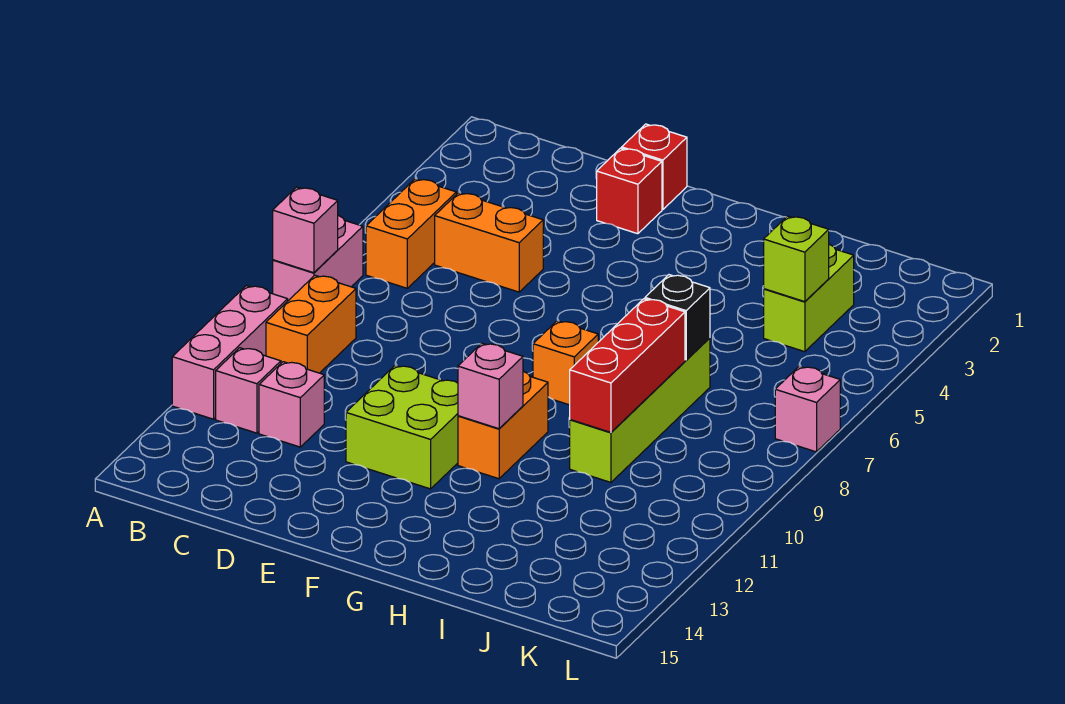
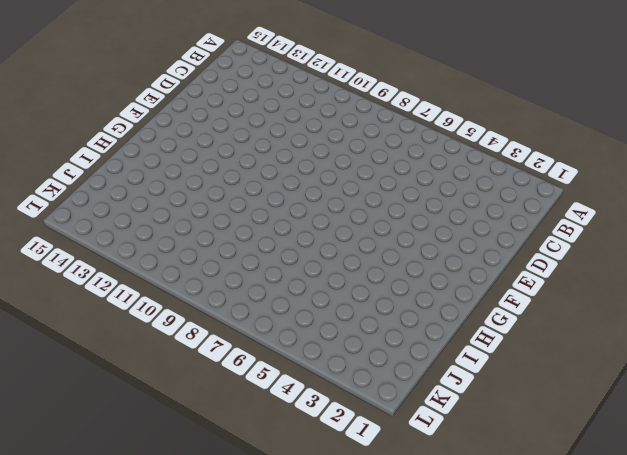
none -> pink 1x2 brick [273,215,363,301]
none -> pink 1x3 brick [172,286,288,419]
none -> orange 1x2 brick [366,179,456,288]

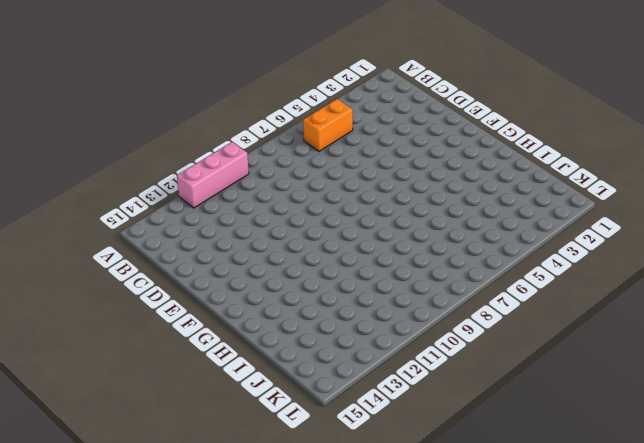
none -> pink 1x2 brick [273,215,363,301]
none -> orange 1x2 brick [266,275,356,373]
none -> pink 1x1 brick [216,348,281,433]

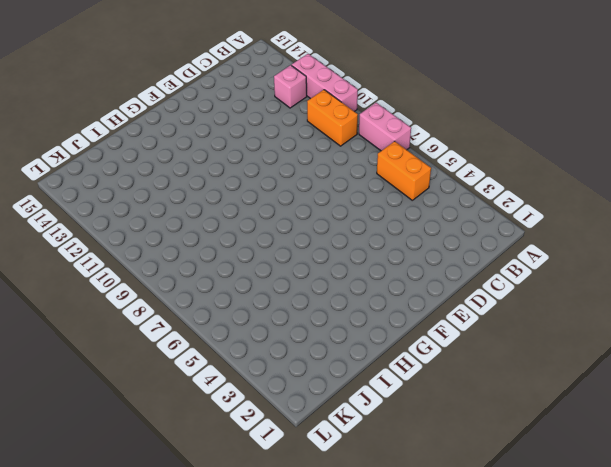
none -> orange 1x2 brick [435,193,543,292]
none -> pink 1x1 brick [259,362,324,447]
none -> red 1x1 brick [622,124,687,210]

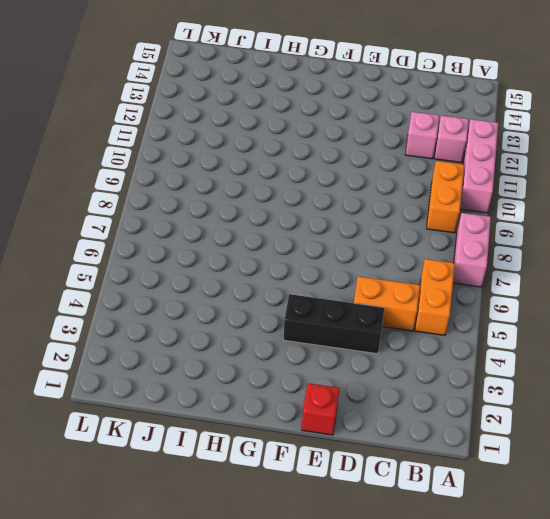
black 1x3 brick [284,294,384,354] -> none
none -> red 1x1 brick [597,148,662,234]
none -> lime 2x2 brick [346,365,458,489]
none -> orange 1x1 brick [533,321,598,405]

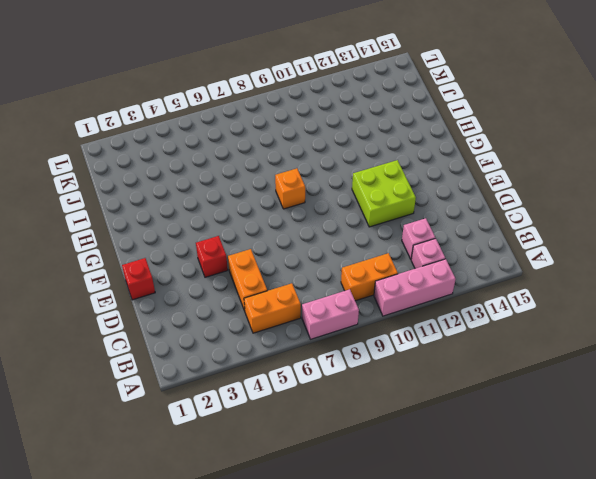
red 1x1 brick [196,236,228,277] -> red 1x1 brick moved to [597,148,662,234]
none -> orange 1x2 brick [458,371,548,479]
none -> lime 1x4 brick [570,338,710,482]
none -> lime 1x2 brick [764,244,854,352]

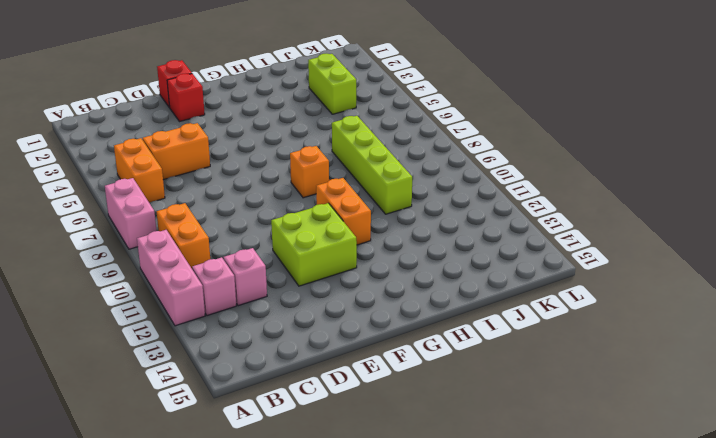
none -> pink 1x1 brick [775,366,840,452]
none -> pink 1x1 brick [273,187,338,273]
none -> pink 1x1 brick [458,343,523,429]

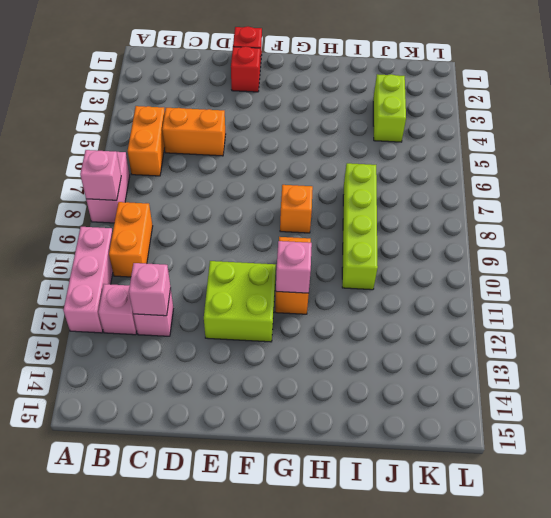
pink 1x1 brick [129,263,171,316] -> pink 1x1 brick moved to [775,366,840,452]
none -> black 1x1 brick [645,275,710,360]
none -> red 1x3 brick [570,299,685,432]
none -> lime 1x1 brick [764,216,829,302]

